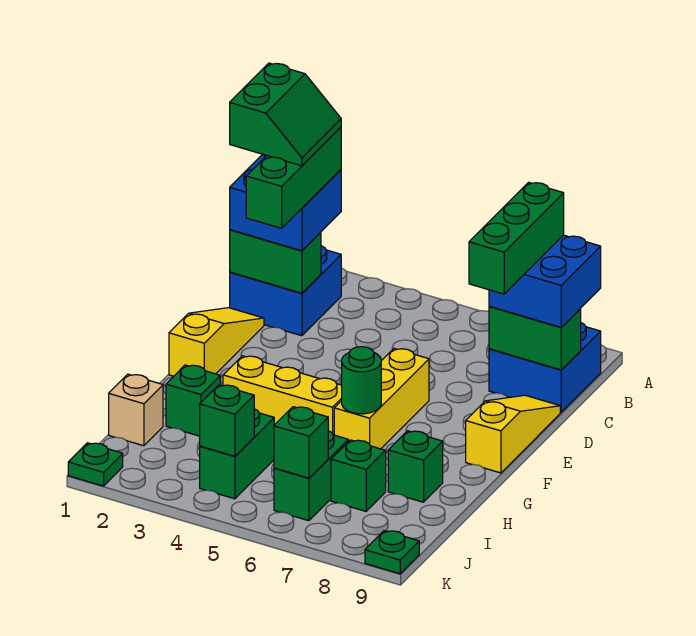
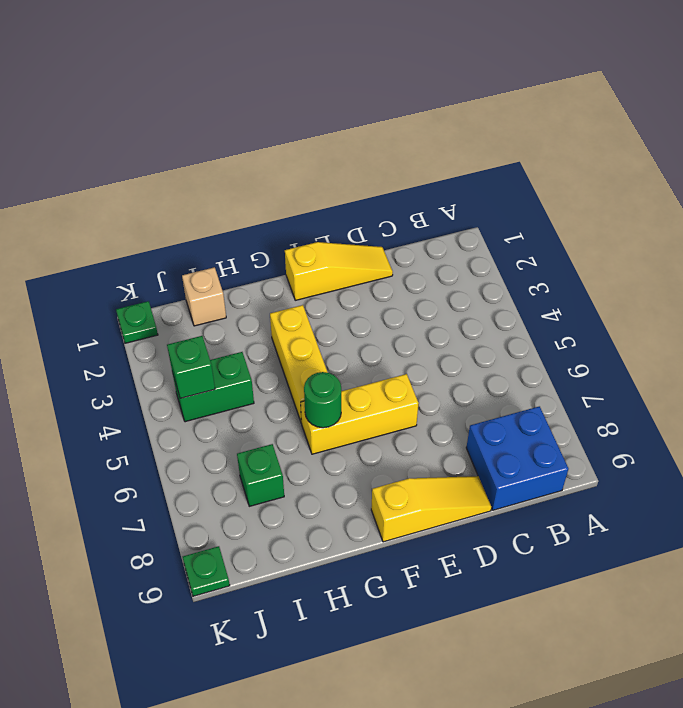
none -> blue 2x2 brick [230,246,341,336]
none -> green 1x1 brick [166,365,220,436]
none -> green 1x1 brick [388,431,443,502]

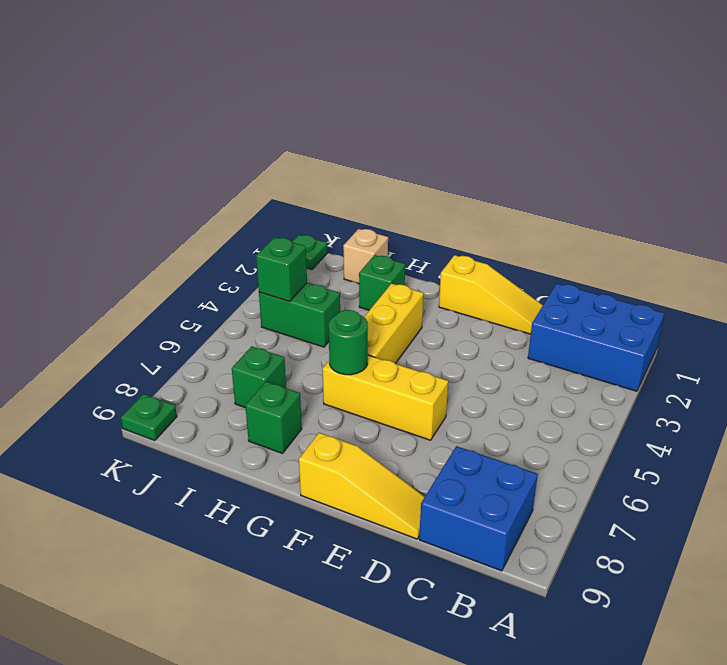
blue 2x3 brick [528,283,664,391] -> blue 2x2 brick [230,246,341,336]
none -> green 1x2 brick [274,431,348,521]
none -> green 1x2 brick [230,230,321,293]
none -> green 1x2 brick [489,306,581,370]

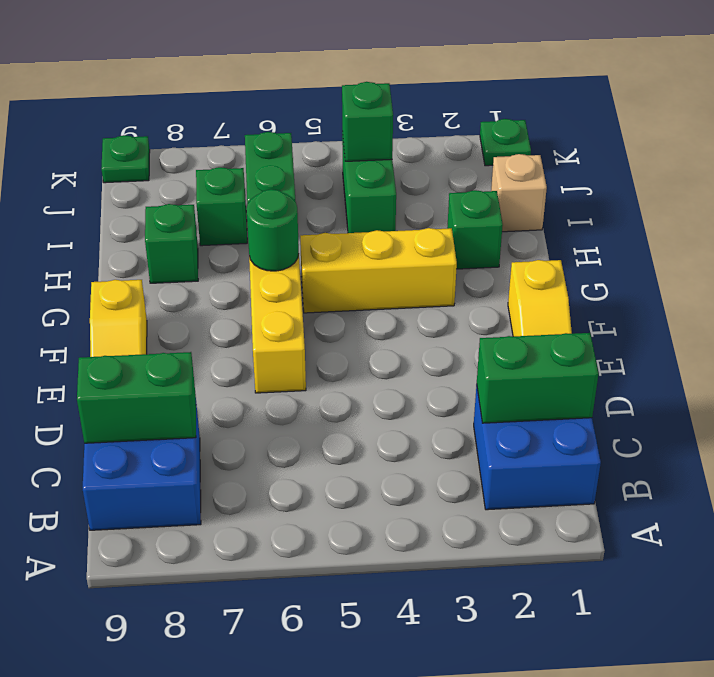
none -> green 1x1 brick [274,407,328,478]
none -> blue 2x2 brick [230,154,341,251]
none -> blue 2x2 brick [489,235,601,328]

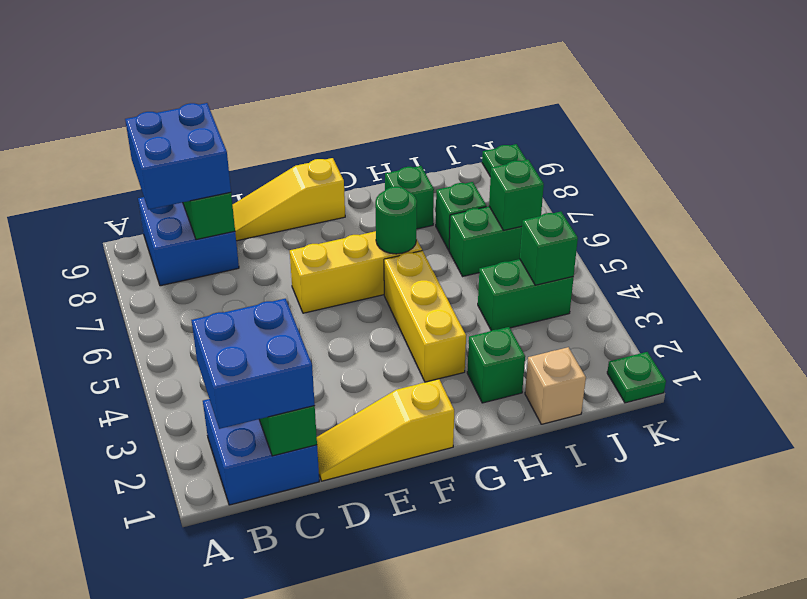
none -> green 1x3 brick [246,127,341,228]
none -> green 1x3 brick [469,182,564,294]
none -> green 2x2 slope [230,63,341,166]

